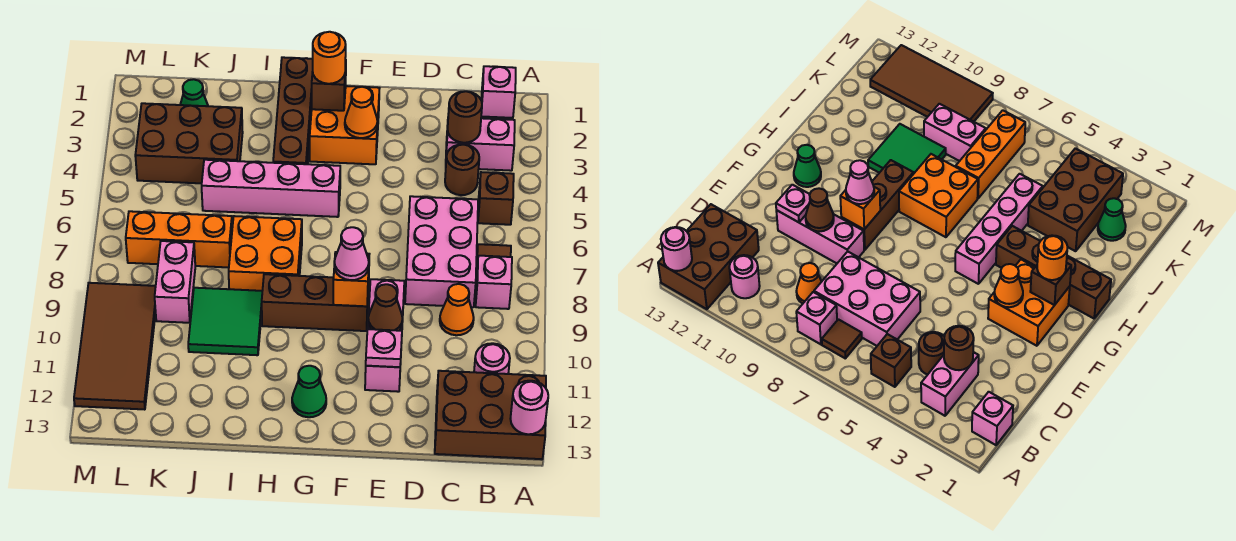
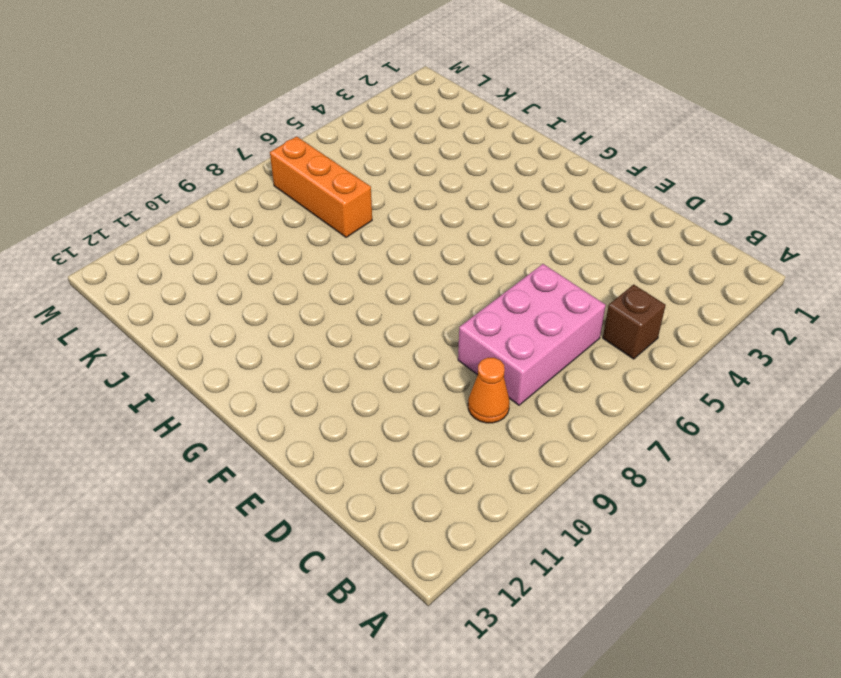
none -> brown 2x3 brick [435,371,546,459]
none -> pink 1x1 brick [481,66,516,118]
none -> pink 1x2 brick [446,118,515,171]
none -> brown 1x1 tile [476,244,511,277]

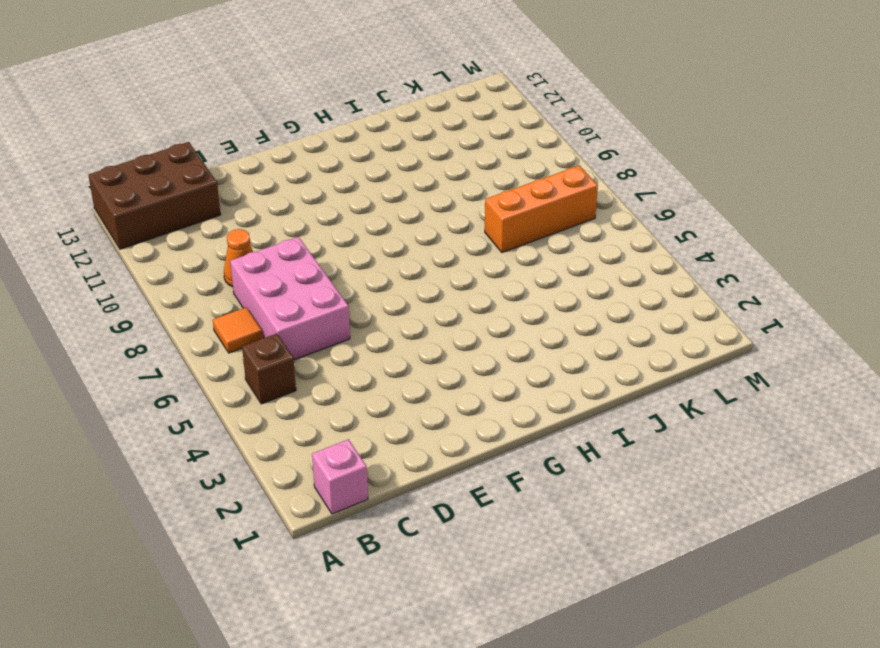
orange 1x1 tile [213,307,263,353] -> brown 1x1 tile [476,244,511,277]
none -> pink 1x2 brick [446,118,515,171]
none -> pink 1x1 brick [476,256,512,309]
none -> pink 1x1 round brick [474,343,510,374]
none -> brown 1x1 round brick [445,144,479,195]

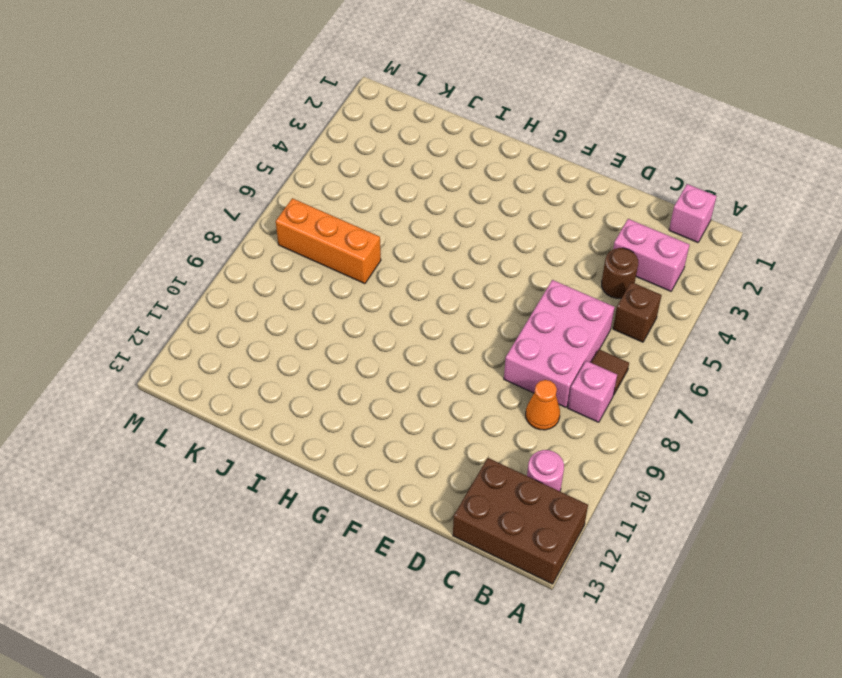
none -> pink 1x3 brick [365,279,404,392]
none -> orange 2x2 brick [310,86,380,164]
none -> brown 1x3 brick [262,274,369,331]
none -> pink 1x4 brick [202,160,340,217]

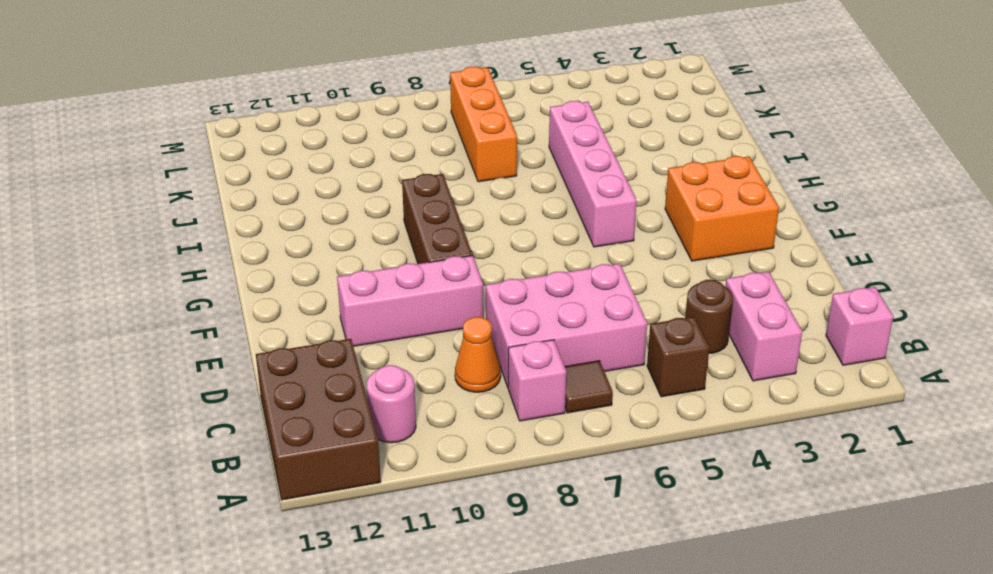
none -> green 1x1 cone [292,366,326,417]
none -> brown 1x4 brick [273,57,313,164]
none -> orange 2x2 brick [229,216,302,291]
none -> green 2x2 tile [188,288,262,355]

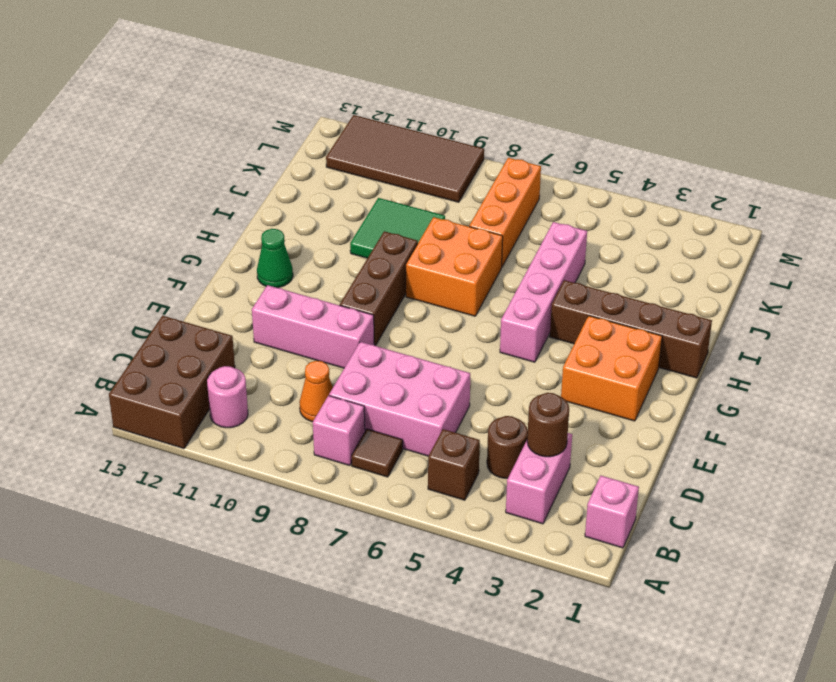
none -> brown 2x3 brick [135,103,243,183]
none -> green 1x1 cone [180,79,208,106]
none -> pink 1x2 brick [155,241,195,323]
none -> pink 1x1 round brick [510,381,548,434]

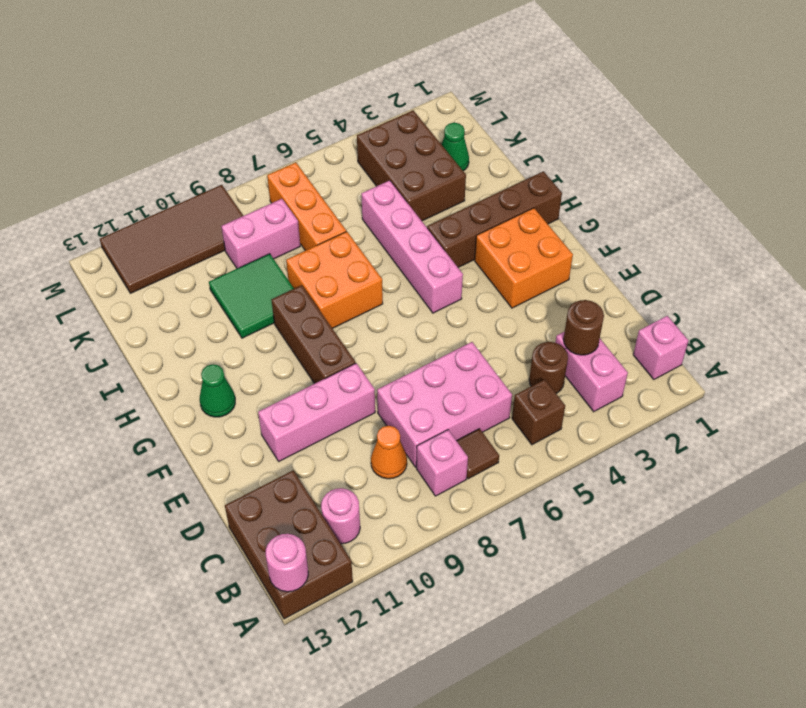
none -> brown 1x1 cone [368,284,403,331]
none -> pink 1x1 plate [366,329,402,367]
none -> orange 1x1 cone [345,87,378,138]
none -> orange 1x1 brick [333,252,369,306]

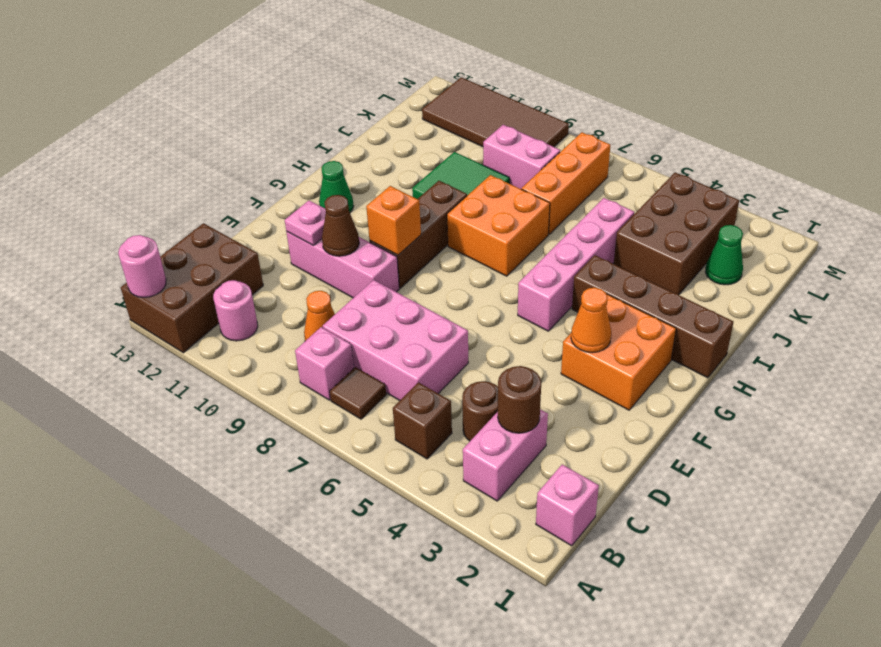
none -> brown 1x1 brick [312,60,346,111]
none -> pink 1x1 cone [334,227,369,280]
none -> orange 1x1 round brick [313,32,346,84]

